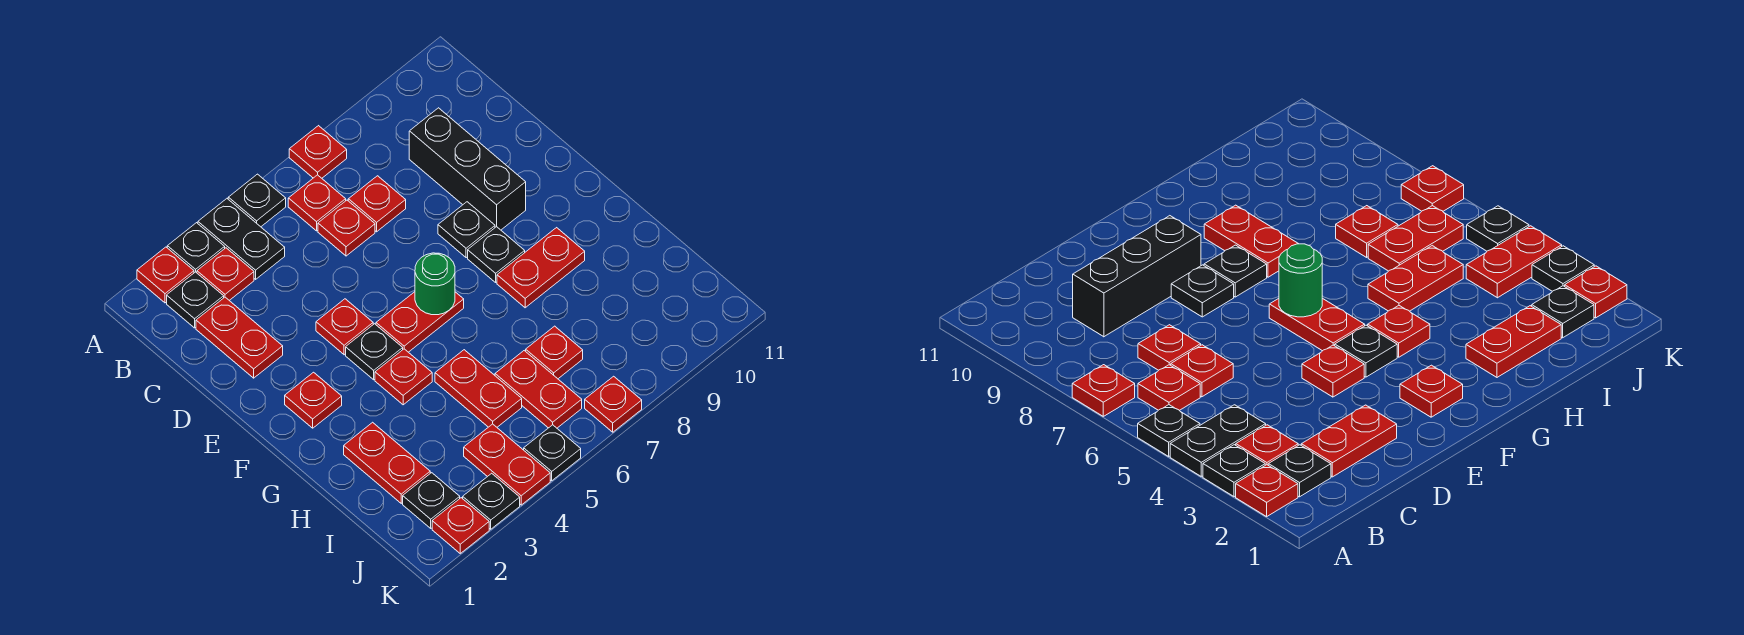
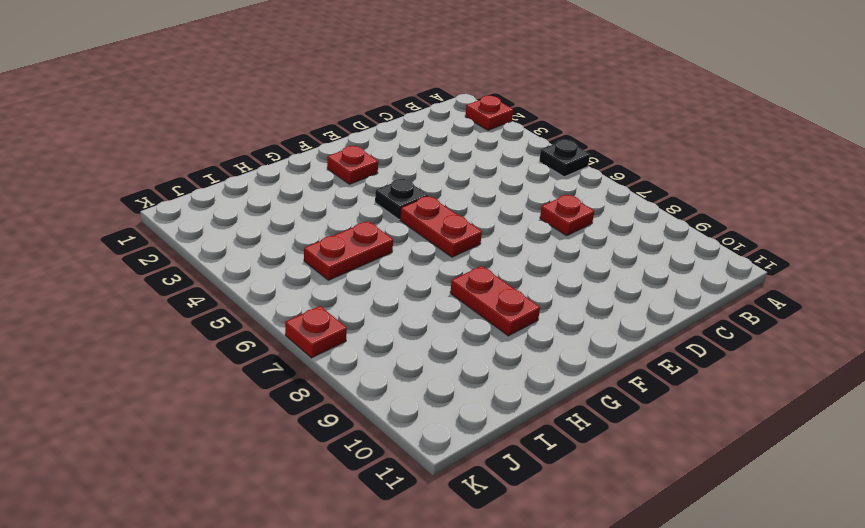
none -> black 1x1 plate [167,223,225,273]
none -> black 1x2 plate [198,199,285,279]
none -> red 1x1 plate [289,126,347,178]
none -> black 1x1 plate [167,272,224,328]

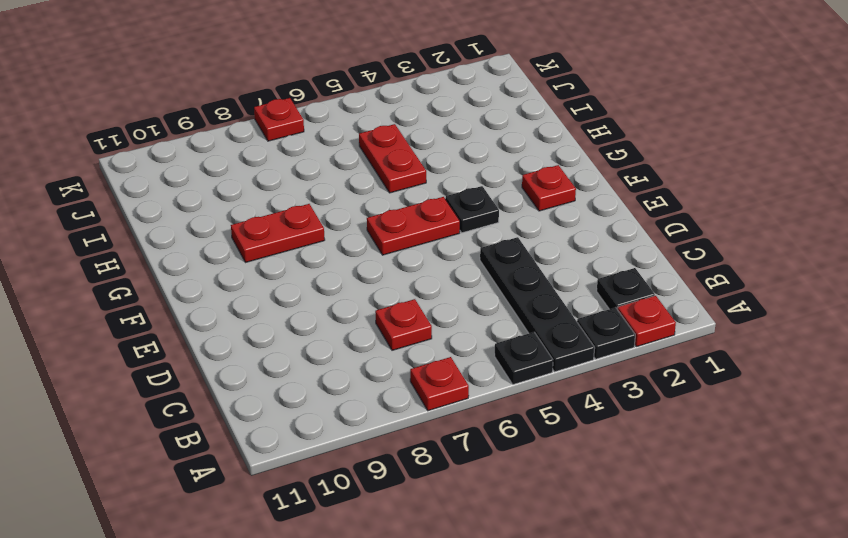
black 1x4 plate [480,237,595,372] -> black 1x2 plate [198,199,285,279]
none -> red 1x1 plate [197,248,254,300]
none -> red 1x1 plate [288,175,346,231]
none -> red 1x2 plate [196,297,283,378]
none -> red 1x1 plate [318,200,375,256]

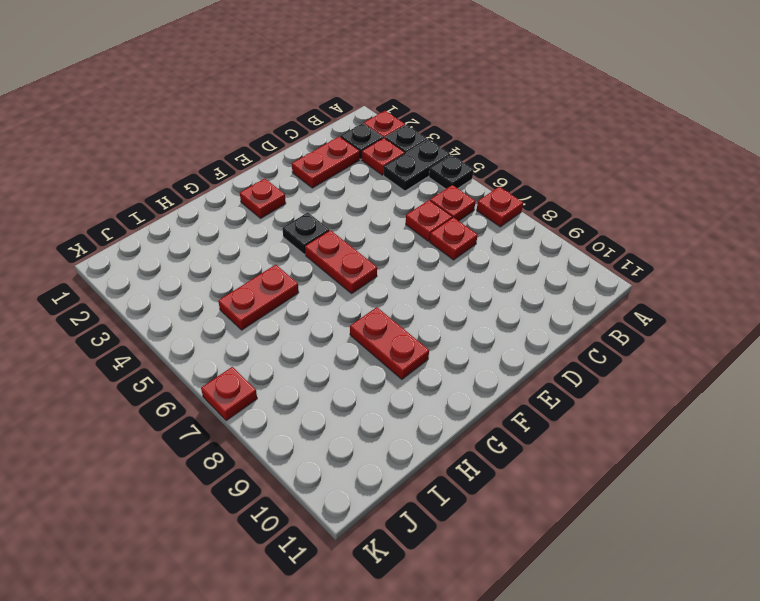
none -> black 1x3 brick [409,108,526,230]
none -> red 1x1 plate [316,299,373,355]
none -> black 1x1 plate [438,202,495,258]
none -> black 1x1 plate [468,227,525,282]

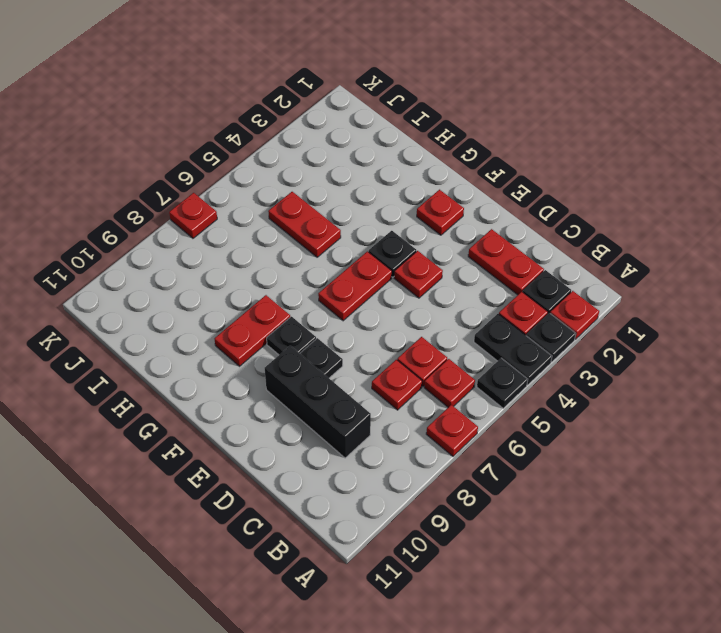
none -> red 1x1 plate [375,349,432,405]
none -> red 1x2 plate [344,422,430,503]
none -> red 1x2 plate [495,351,582,428]
none -> red 1x1 plate [526,326,583,379]

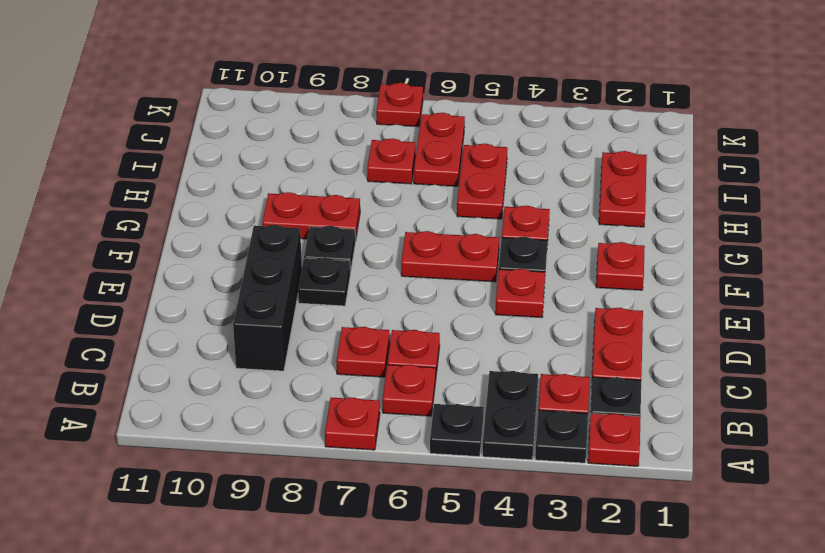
none -> black 1x1 plate [403,473,460,528]
none -> red 1x2 plate [464,424,550,505]
none -> red 1x1 plate [432,498,489,553]
none -> black 1x1 plate [463,473,520,529]

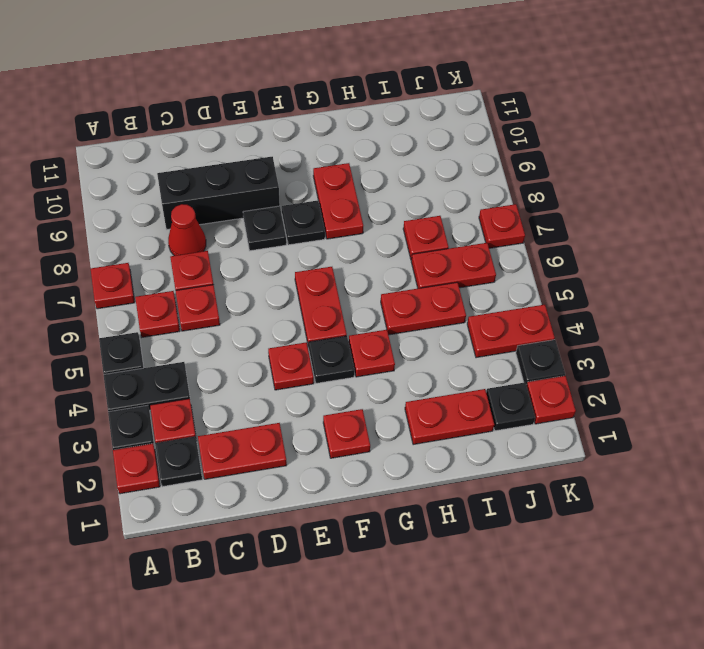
red 1x1 cone [168,204,206,256] -> none
none -> black 1x1 plate [524,425,581,481]
none -> green 1x1 round brick [415,253,455,315]

